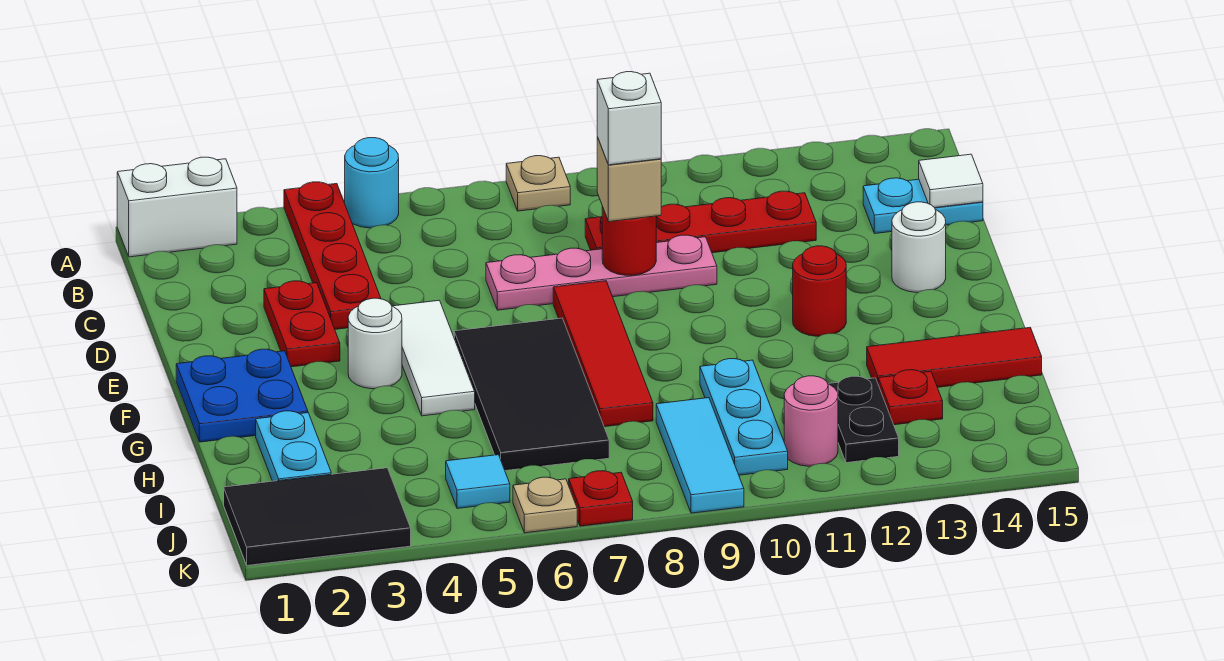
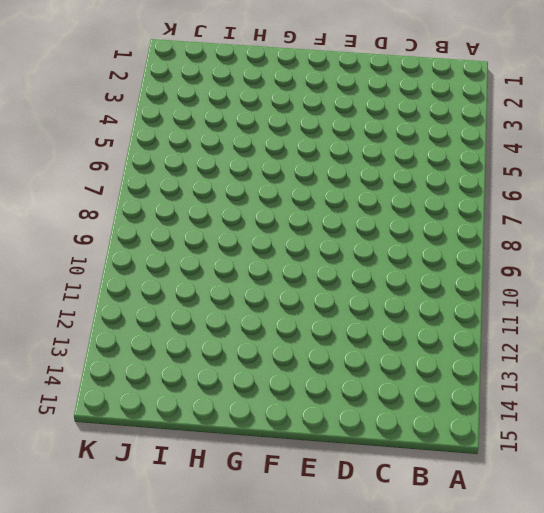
none -> white 1x2 brick [117,157,237,257]
none -> red 1x4 plate [284,182,381,329]
none -> cyan 1x1 round brick [345,138,399,228]
none -> tan 1x1 plate [506,156,570,211]

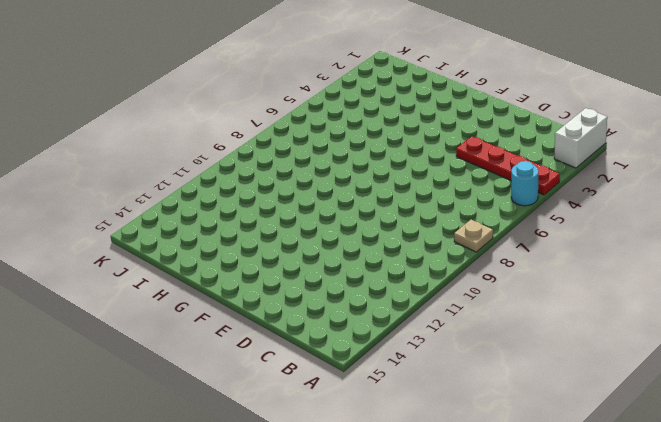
none -> red 1x4 plate [585,191,816,253]
none -> cyan 1x2 plate [863,178,983,233]
none -> red 1x2 plate [264,281,340,367]
none -> pink 1x4 plate [486,235,717,310]

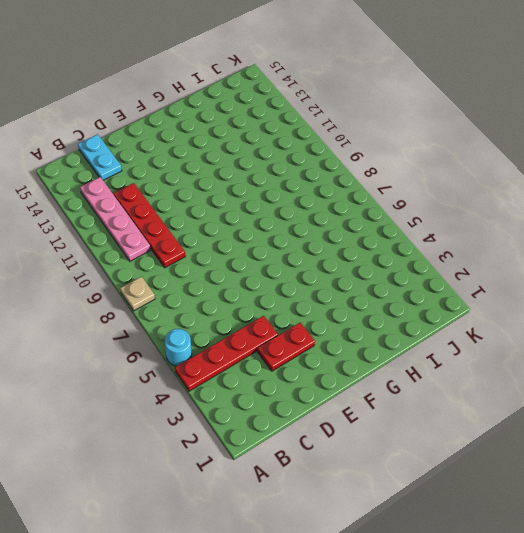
pink 1x4 plate [80,177,151,261] -> pink 1x4 plate moved to [486,235,717,310]
none -> white 1x2 brick [117,157,237,257]
none -> white 1x3 tile [393,300,475,416]
none -> red 1x4 tile [553,281,653,427]
none -> white 1x1 round brick [892,202,946,292]

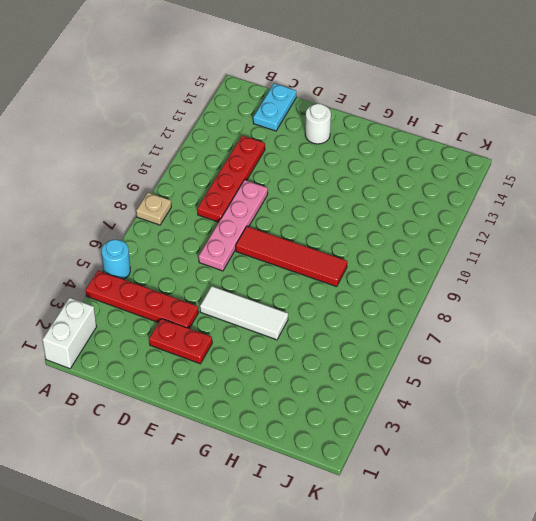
none -> blue 2x2 plate [176,349,308,442]
none -> white 1x1 round brick [348,298,402,389]
none -> black 2x4 tile [454,318,609,471]
none -> red 1x1 round brick [793,246,846,336]

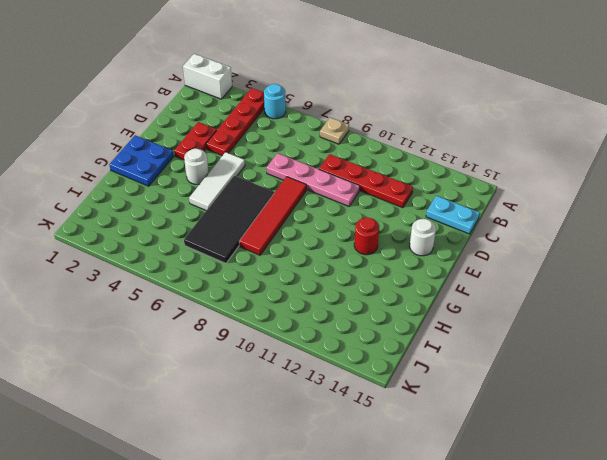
none -> cyan 1x2 plate [256,411,331,481]
none -> cyan 1x3 plate [700,359,788,475]
none -> red 1x3 tile [867,328,1042,387]
none -> cyan 1x3 tile [656,398,744,513]

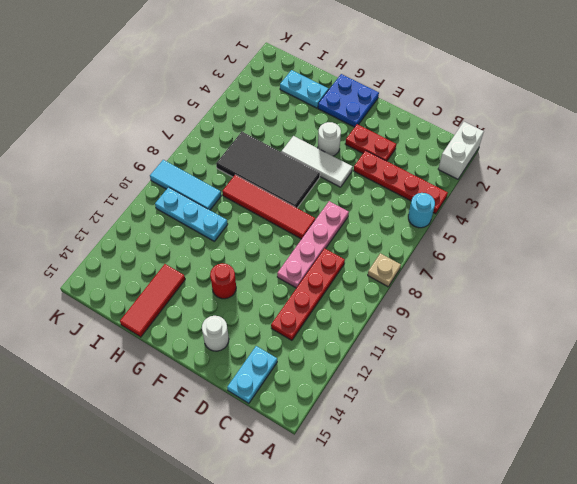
none -> black 1x2 plate [828,376,899,463]
none -> red 1x1 plate [878,370,943,425]
none -> black 2x3 tile [224,468,411,566]
none -> cyan 1x1 tile [446,455,510,509]

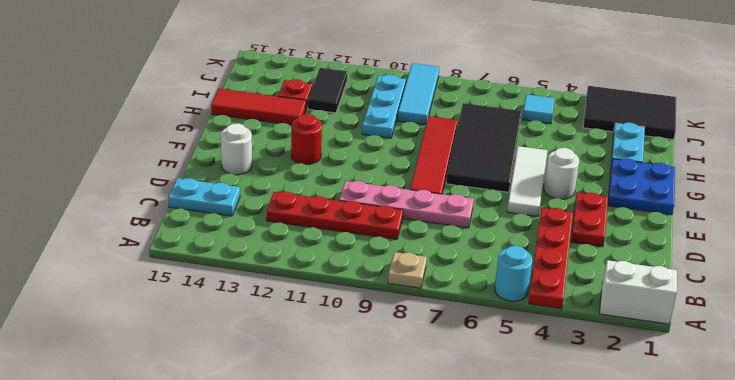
black 1x2 tile [308,68,347,113] -> black 1x2 plate [828,376,899,463]
none -> pink 1x1 round brick [784,376,838,466]
none -> tan 1x1 plate [513,477,577,533]
none -> red 1x1 plate [569,471,633,526]
none -> white 1x1 tile [919,154,983,208]

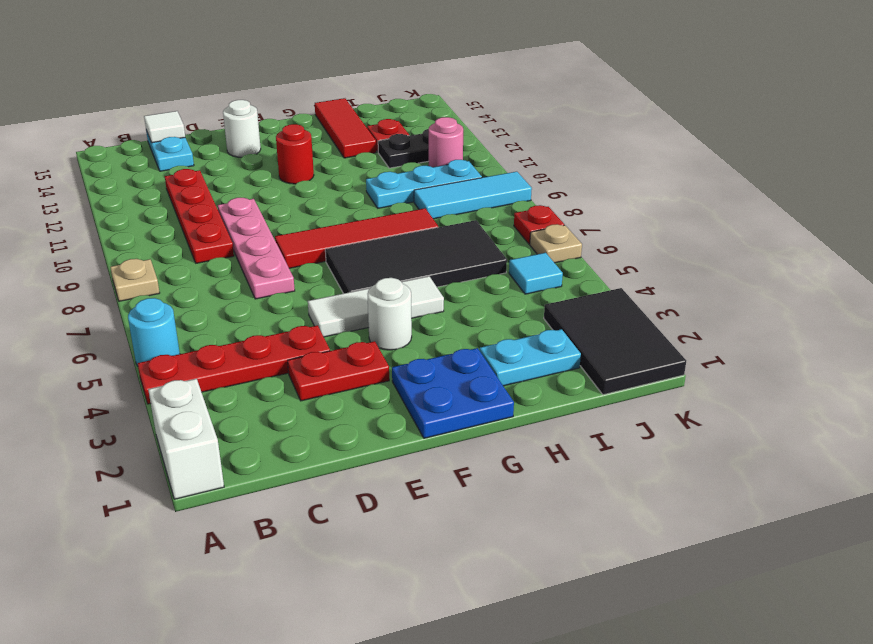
none -> red 1x1 round brick [602,206,656,275]
none -> tan 1x1 brick [597,137,661,222]
none -> white 1x1 brick [597,72,661,165]

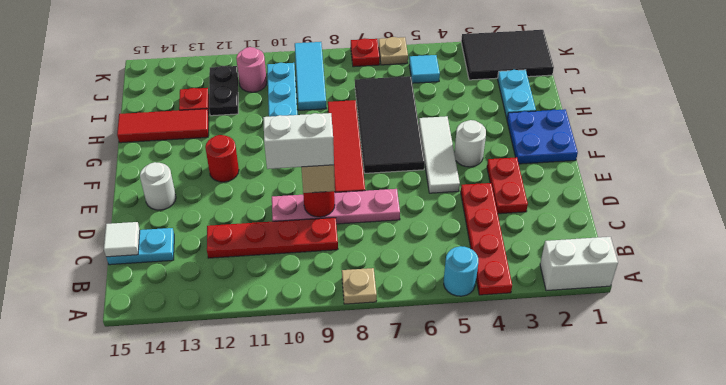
white 1x2 brick [263,113,334,169] -> white 1x1 brick [597,72,661,165]

